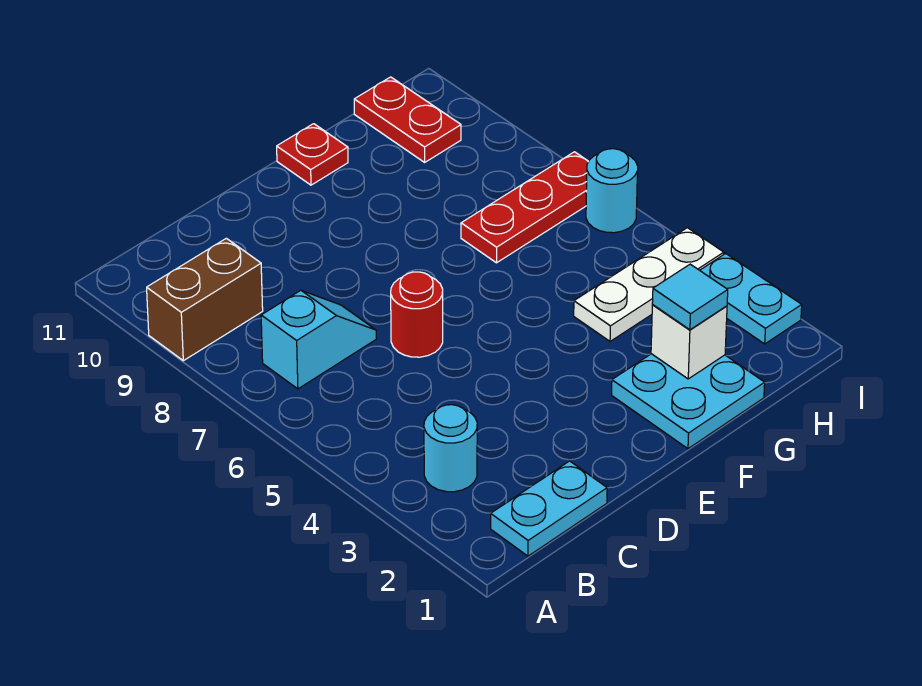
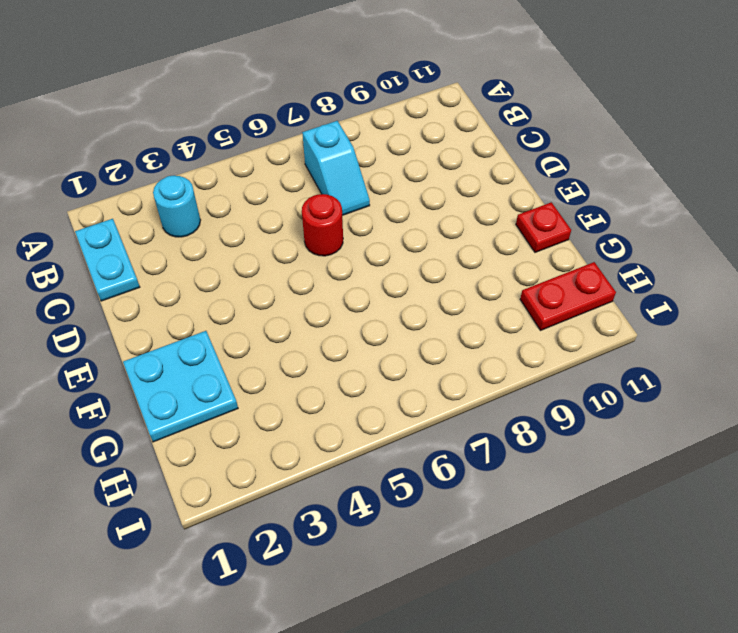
none -> brown 1x2 brick [147,238,263,361]
none -> white 1x3 plate [574,228,724,341]
none -> red 1x3 plate [461,152,589,263]

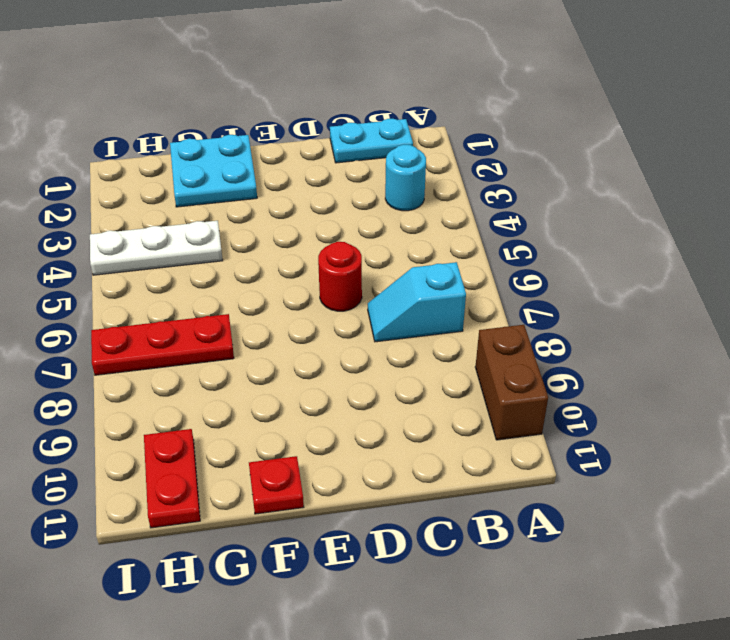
brown 1x2 brick [475,325,548,440] -> brown 1x2 brick turned to [147,238,263,361]
none -> cyan 1x2 plate [700,254,802,344]
none -> cyan 1x1 round brick [586,149,638,233]
none -> white 1x1 brick [651,305,727,379]

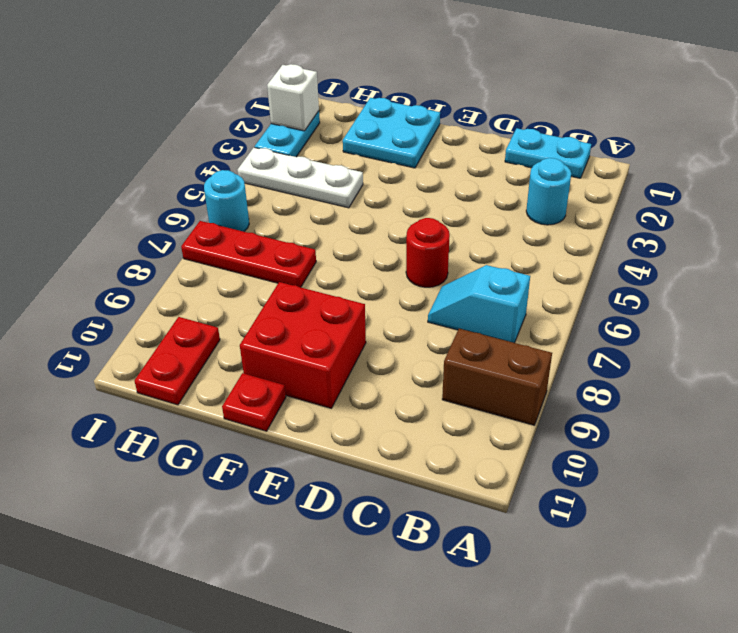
red 2x2 brick [240,282,366,408] -> none
white 1x1 brick [267,64,319,131] -> white 1x1 brick moved to [651,305,727,379]
none -> cyan 1x1 tile [652,264,728,330]

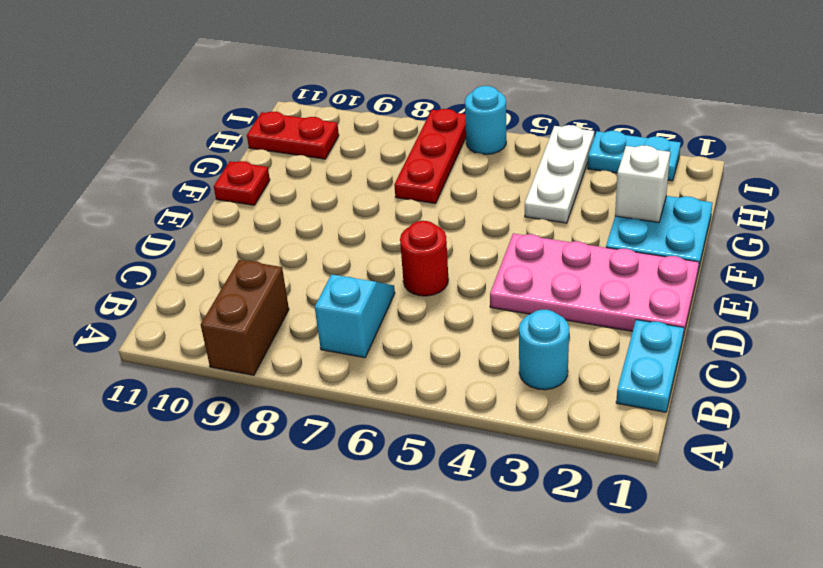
pink 2x4 plate [490,233,699,337] -> none
none -> cyan 1x1 tile [652,264,728,330]

